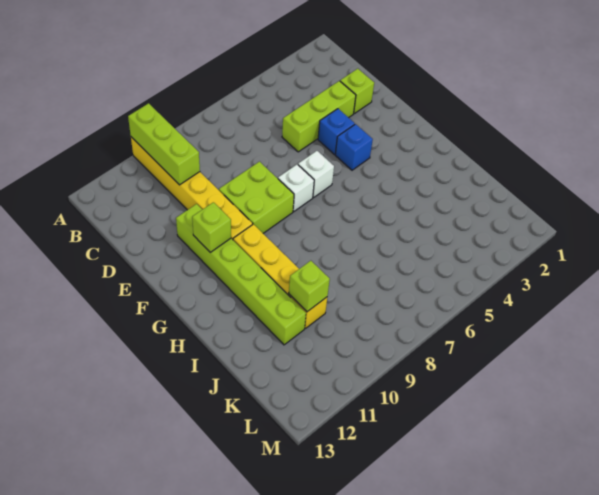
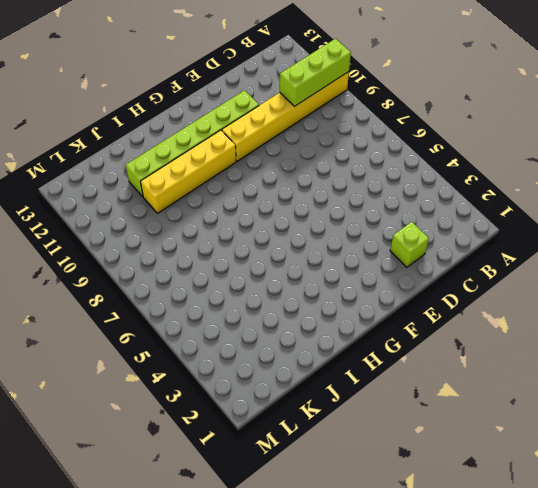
none -> lime 1x3 brick [282,81,356,152]
none -> blue 1x1 brick [318,109,355,154]
none -> lime 2x2 brick [219,162,294,233]

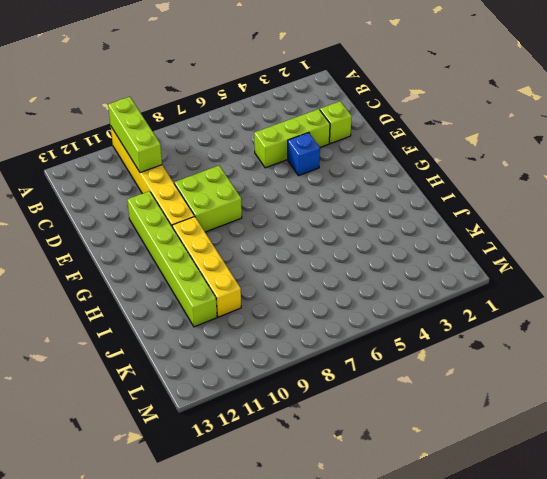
none -> blue 1x1 brick [335,124,373,170]
none -> white 1x1 brick [298,151,334,197]
none -> white 1x1 brick [278,164,314,211]

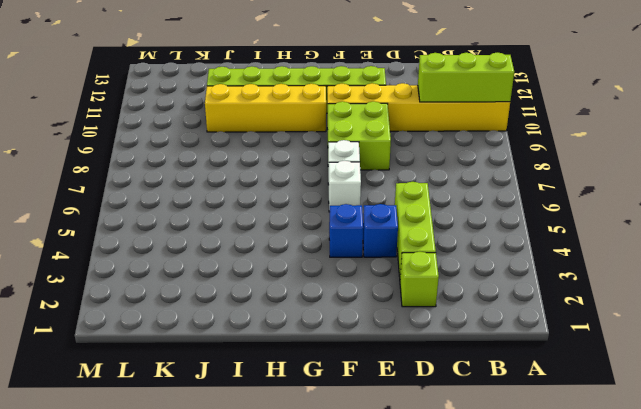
none -> lime 1x1 brick [192,202,231,252]
none -> lime 1x1 brick [289,261,330,312]

